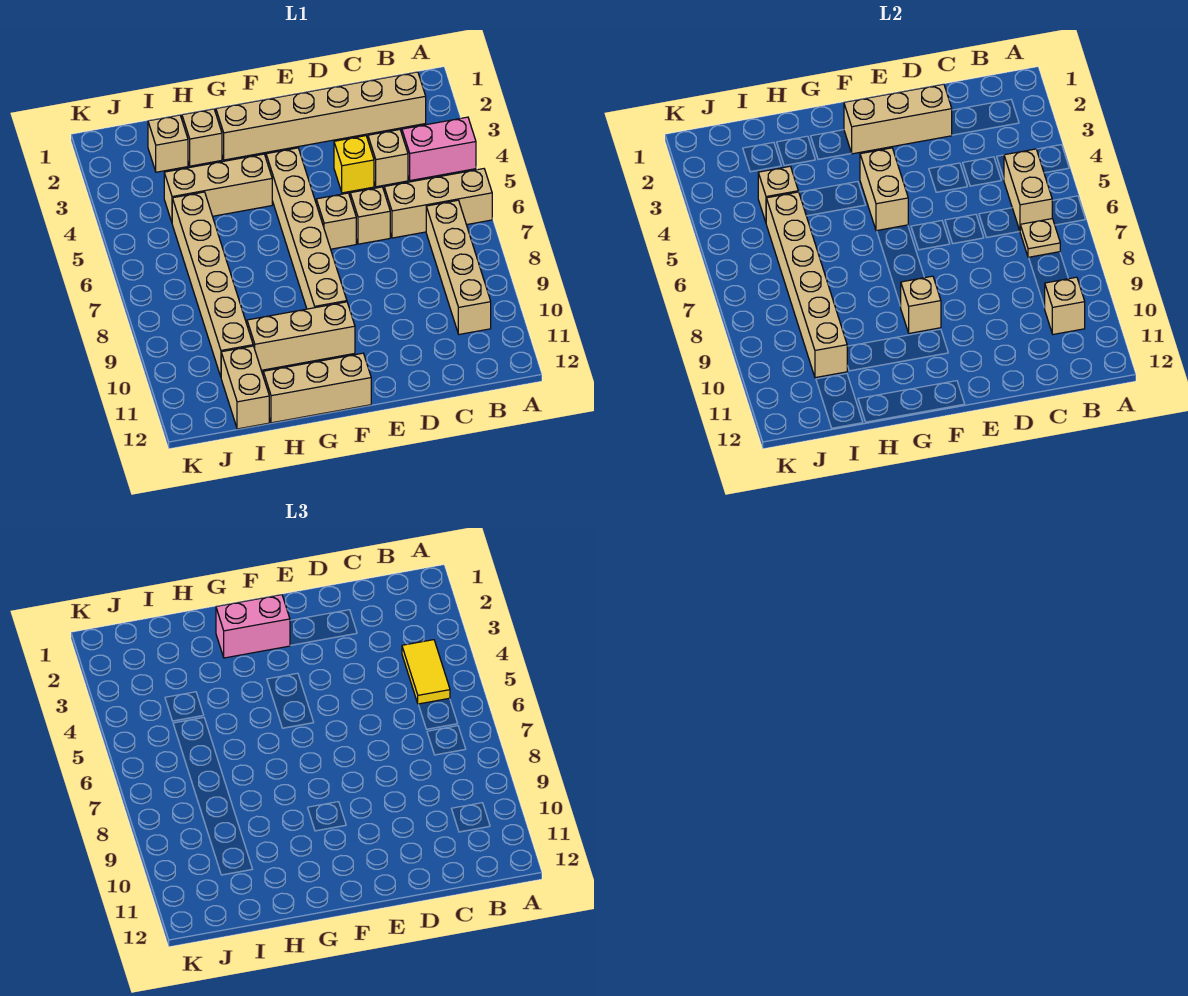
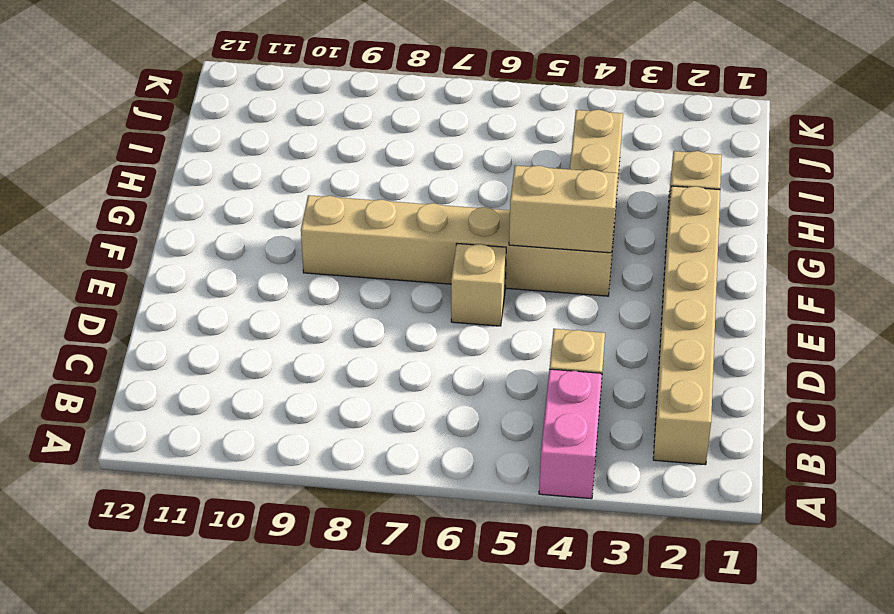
none -> tan 1x3 brick [384,169,492,238]
none -> tan 1x4 brick [426,200,491,334]
none -> yellow 1x1 brick [334,136,374,193]

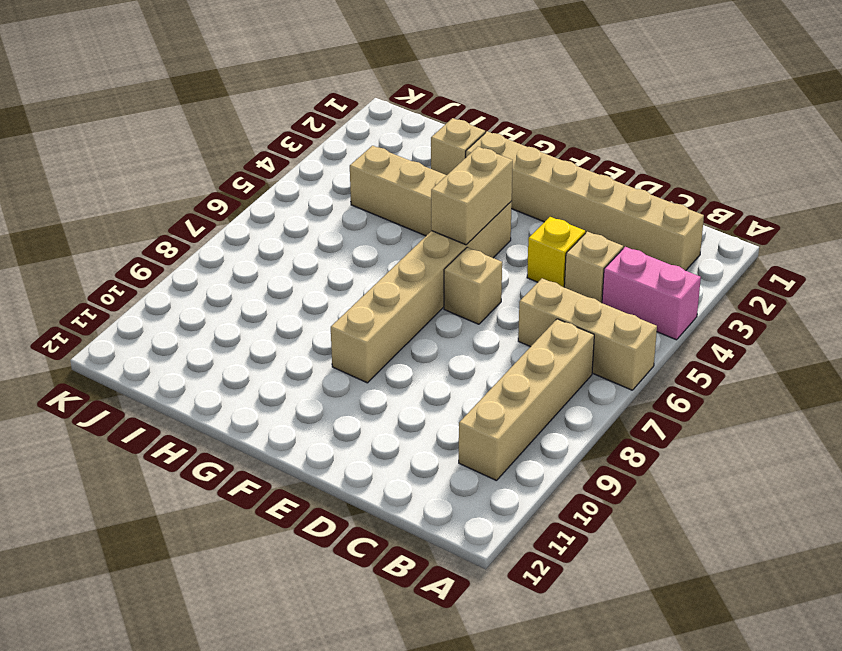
none -> tan 1x1 brick [350,187,390,244]
none -> tan 1x3 brick [247,302,355,370]
none -> tan 1x3 brick [263,353,371,423]

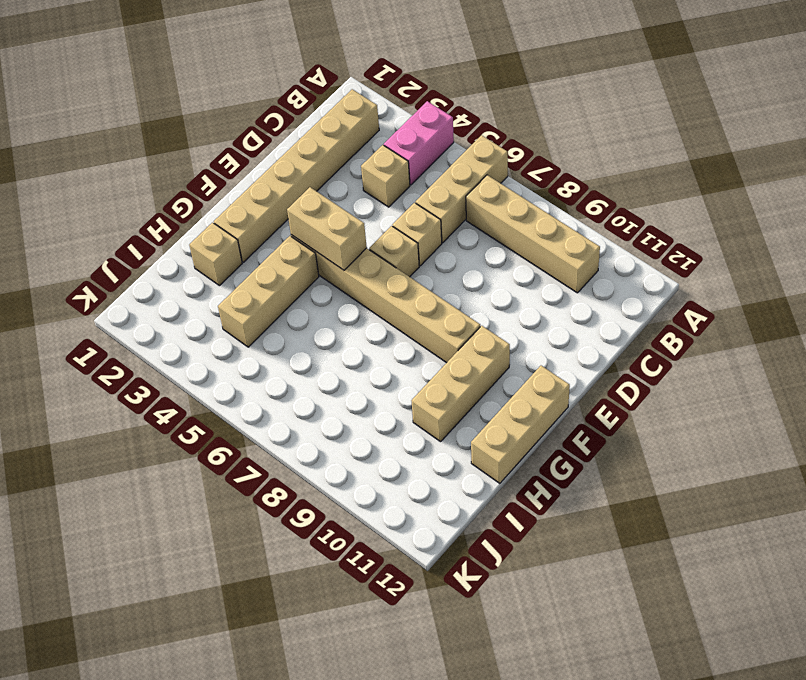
none -> yellow 1x1 brick [334,136,374,193]
none -> tan 1x1 brick [148,115,188,172]
none -> tan 1x6 brick [172,192,253,377]

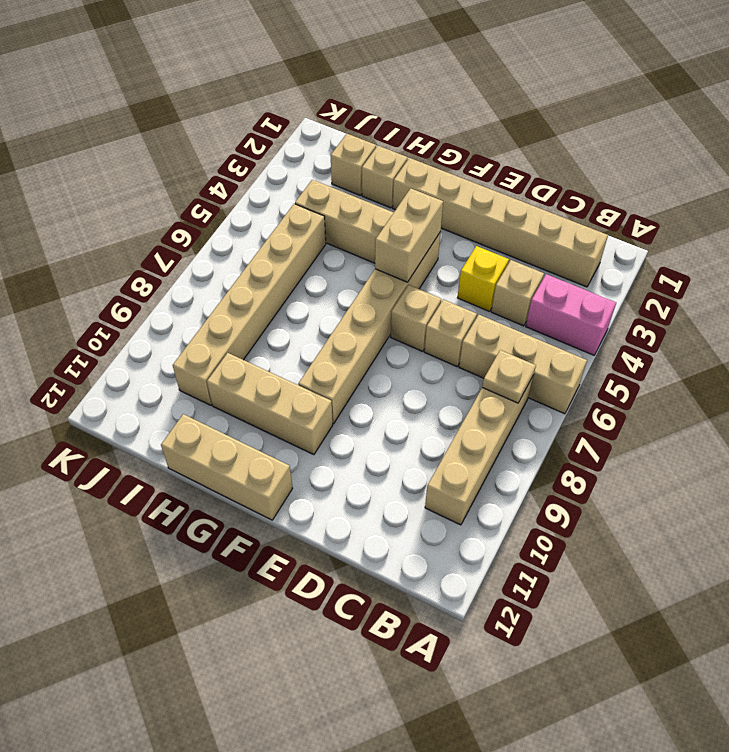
none -> tan 1x2 brick [221,346,269,429]
none -> tan 1x2 brick [1004,149,1052,230]
none -> tan 1x1 brick [1045,277,1085,334]

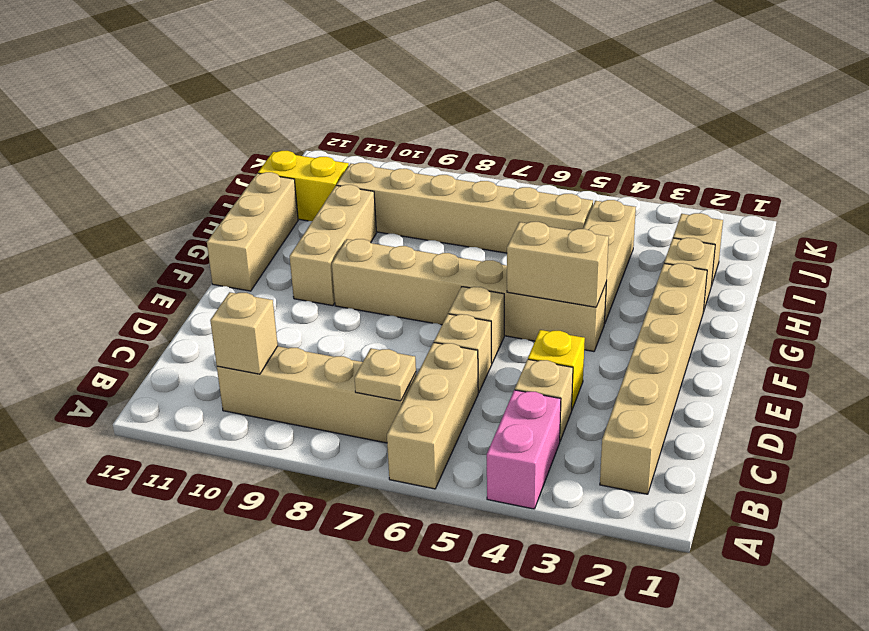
yellow 1x2 brick [258,151,349,221] -> tan 1x2 brick [221,346,269,429]
none -> tan 1x2 brick [1004,149,1052,230]
none -> tan 1x3 brick [844,84,952,154]
none -> tan 1x1 brick [901,276,941,333]

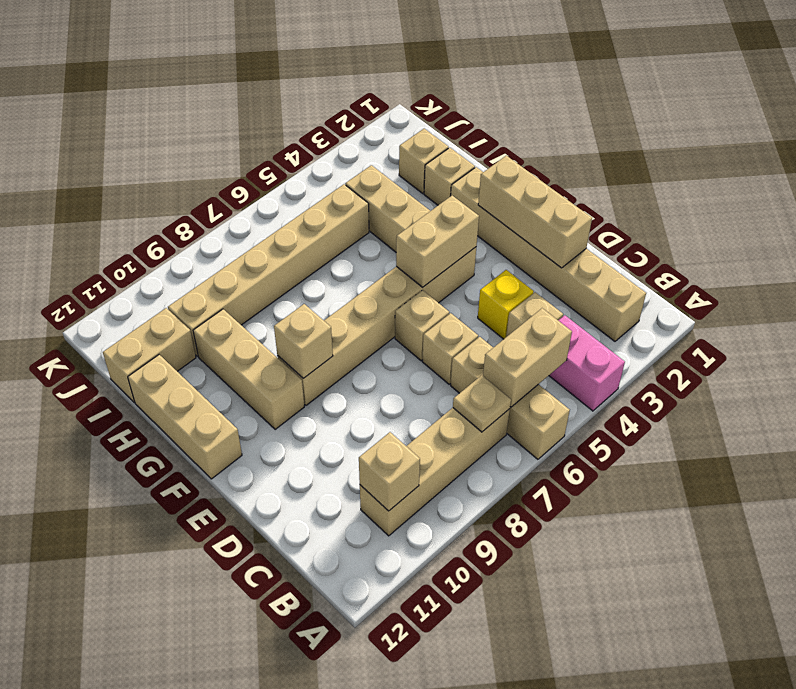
none -> tan 1x1 brick [758,166,798,222]
none -> tan 1x6 brick [766,192,847,378]
none -> yellow 1x2 tile [402,640,450,704]

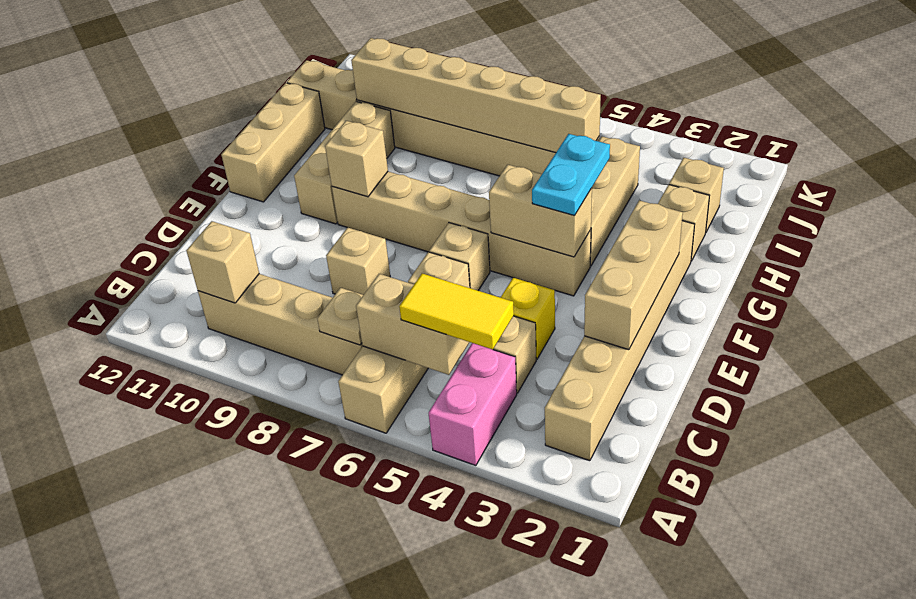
tan 1x1 brick [326,227,390,295] -> tan 1x1 brick moved to [758,166,798,222]
cyan 1x2 plate [532,134,610,216] -> none
none -> pink 1x2 brick [216,595,290,658]

